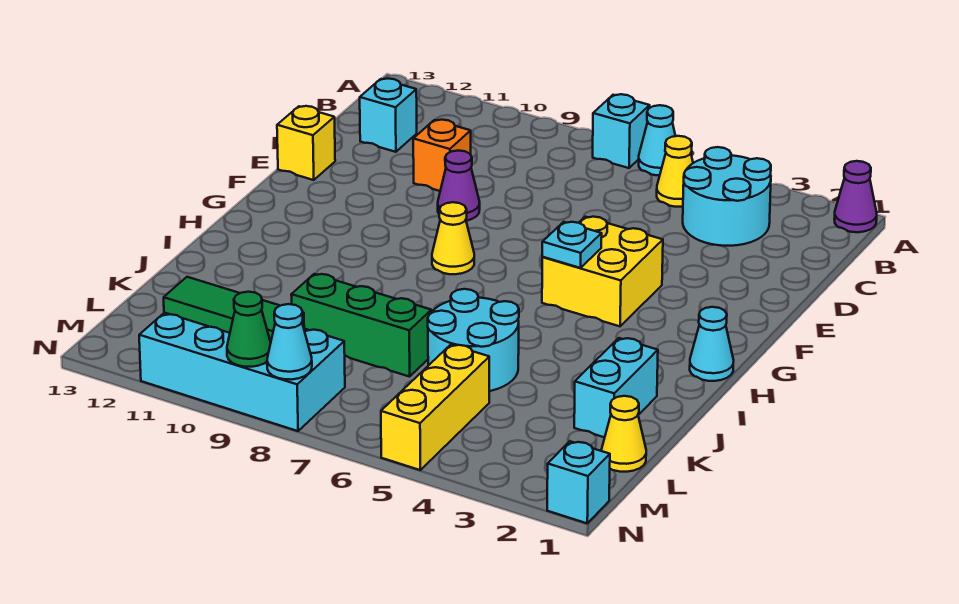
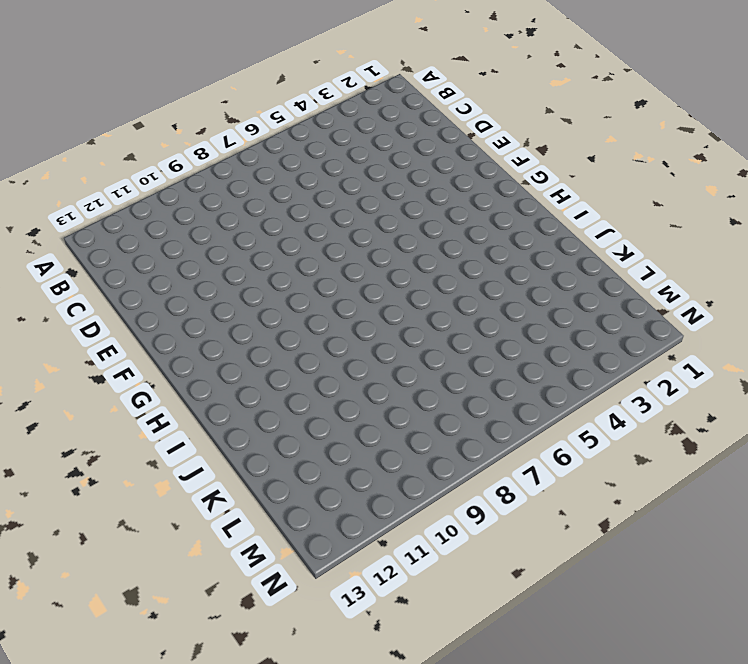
none -> purple 1x1 cone [834,161,877,232]
none -> cyan 1x1 cone [639,105,675,175]
none -> cyan 1x1 brick [593,94,650,168]

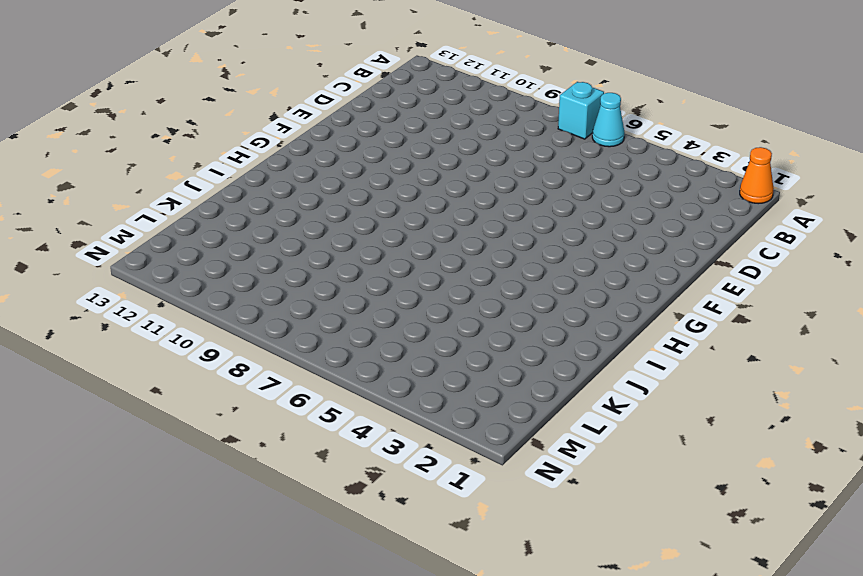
orange 1x1 cone [740,147,774,204] -> purple 1x1 cone [834,161,877,232]
none -> cyan 2x2 round brick [683,147,771,246]
none -> yellow 1x1 cone [657,136,693,207]
none -> cyan 1x1 brick [360,79,417,152]

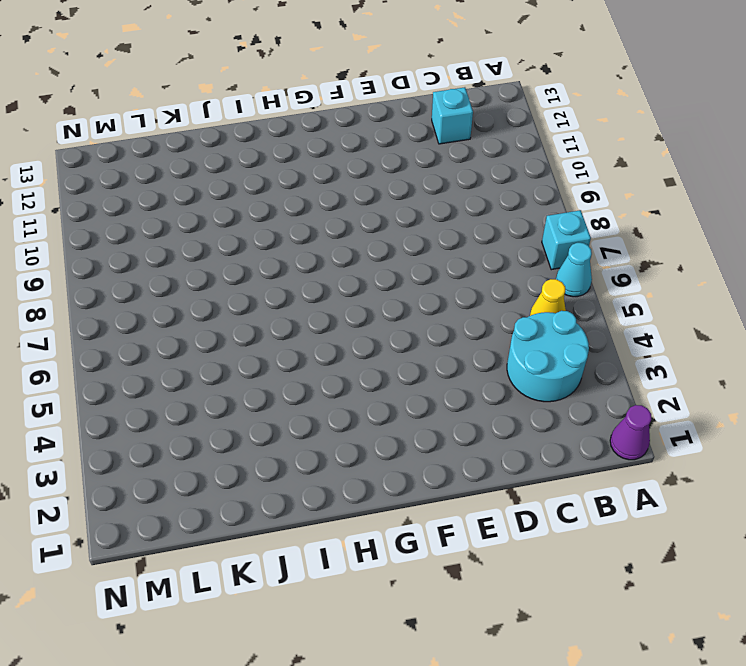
none -> orange 1x1 brick [413,120,471,191]
none -> purple 1x1 cone [438,151,480,221]
none -> yellow 1x1 brick [277,106,335,180]

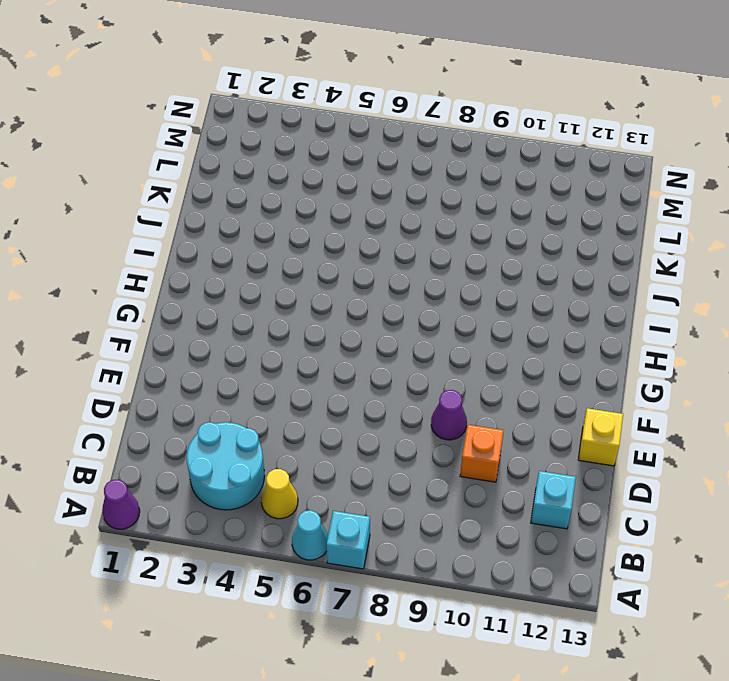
none -> yellow 2x2 brick [542,217,663,326]
none -> yellow 1x1 cone [432,202,474,274]
none -> cyan 1x1 cone [690,307,734,381]

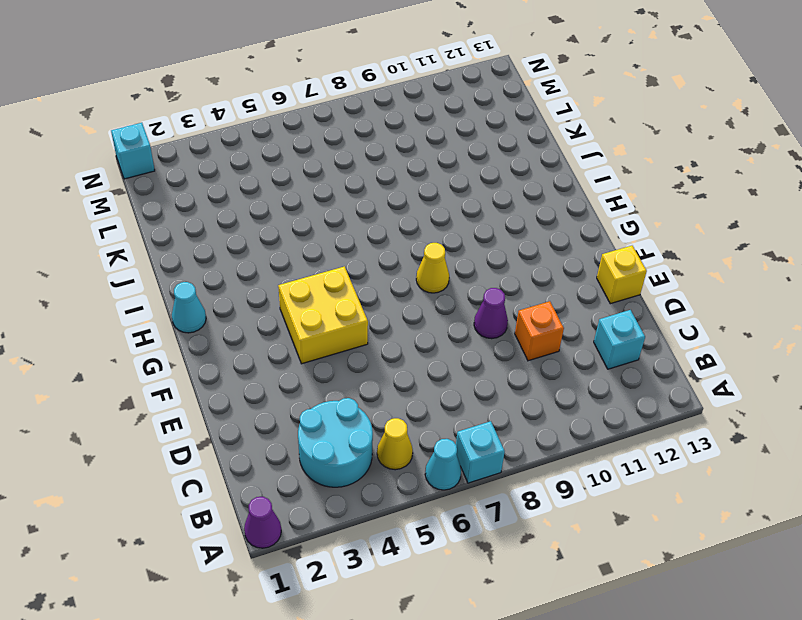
none -> cyan 1x2 brick [574,338,658,437]
none -> cyan 2x2 round brick [428,289,519,391]
none -> green 1x3 brick [291,274,431,377]

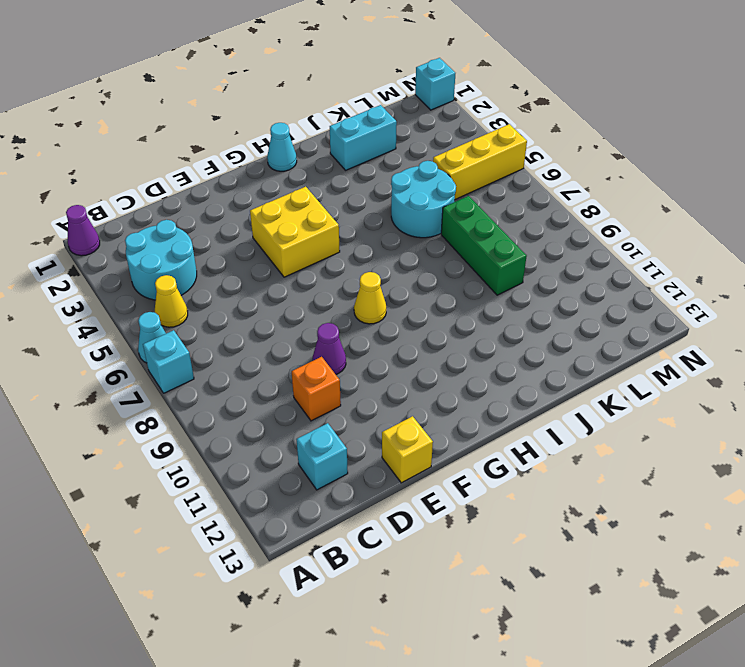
none -> yellow 1x1 cone [602,396,646,472]
none -> cyan 2x4 brick [139,313,345,431]
none -> cyan 1x1 plate [542,222,602,268]

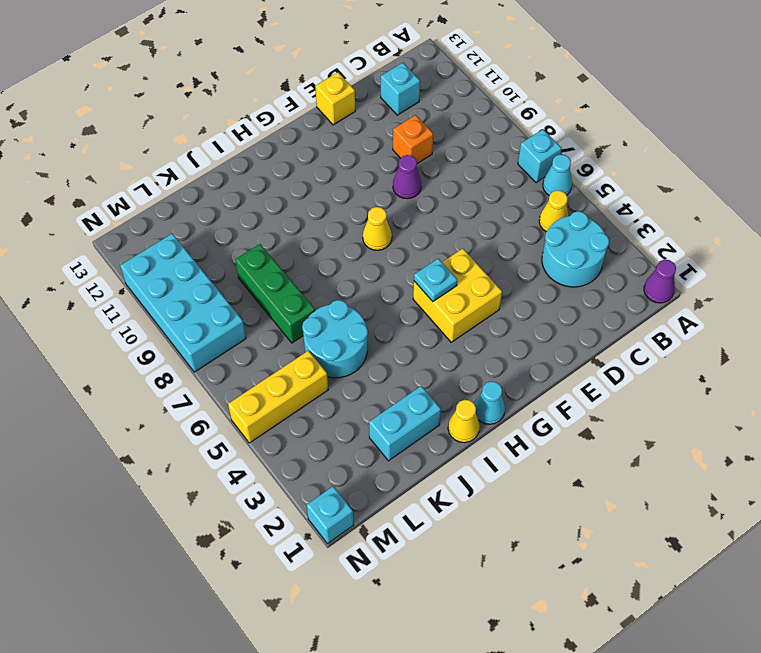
yellow 1x1 cone [448,400,480,443] -> yellow 1x1 cone moved to [602,396,646,472]
none -> green 1x3 tile [164,277,304,342]
none -> cyan 1x1 cone [267,304,312,380]
none -> green 1x1 cone [227,292,271,367]

